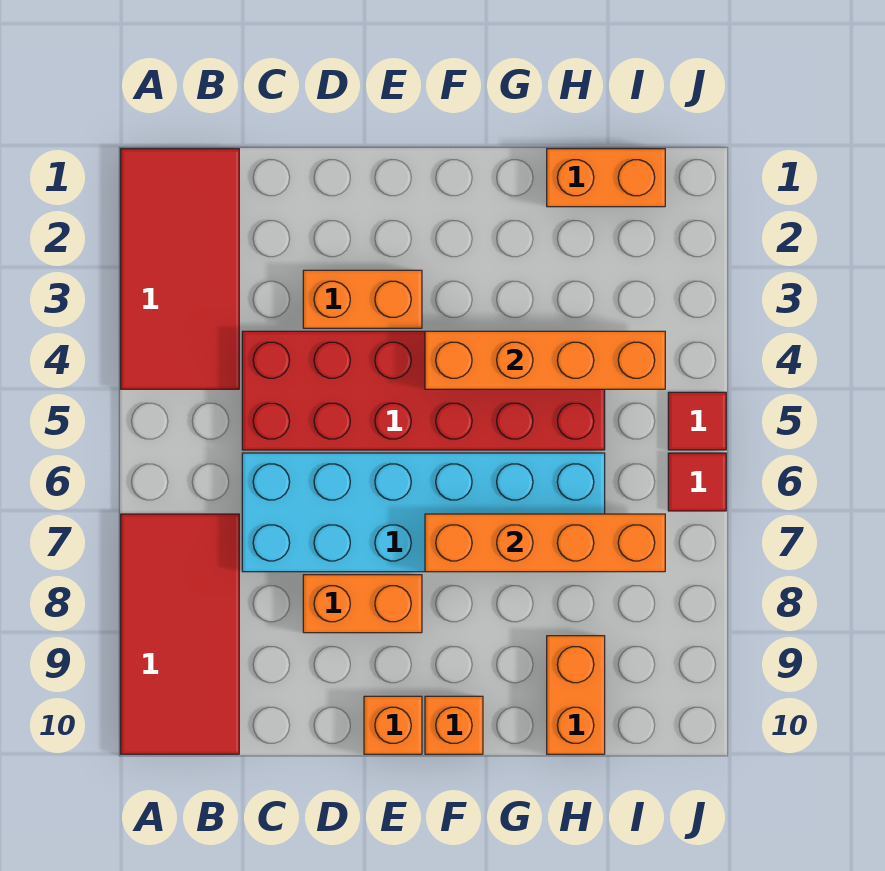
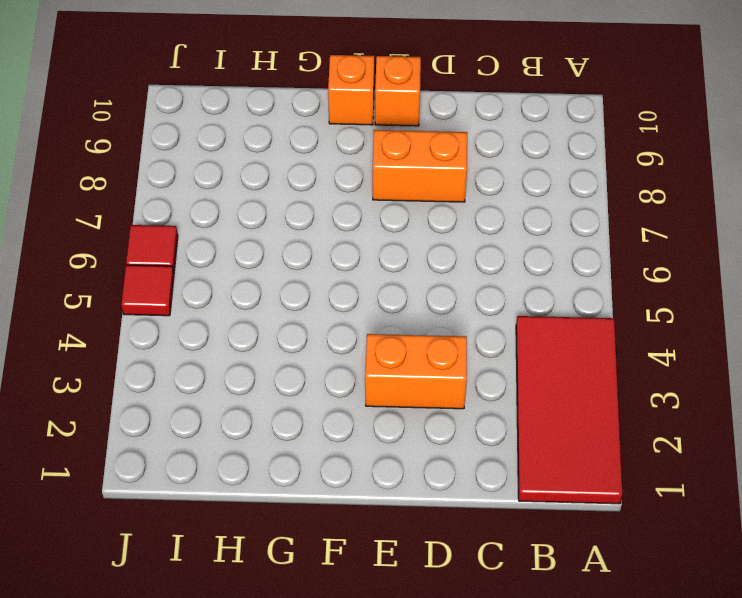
none -> red 2x4 tile [121,514,239,754]
none -> red 2x6 brick [242,331,605,450]
none -> cyan 2x6 brick [242,453,605,572]

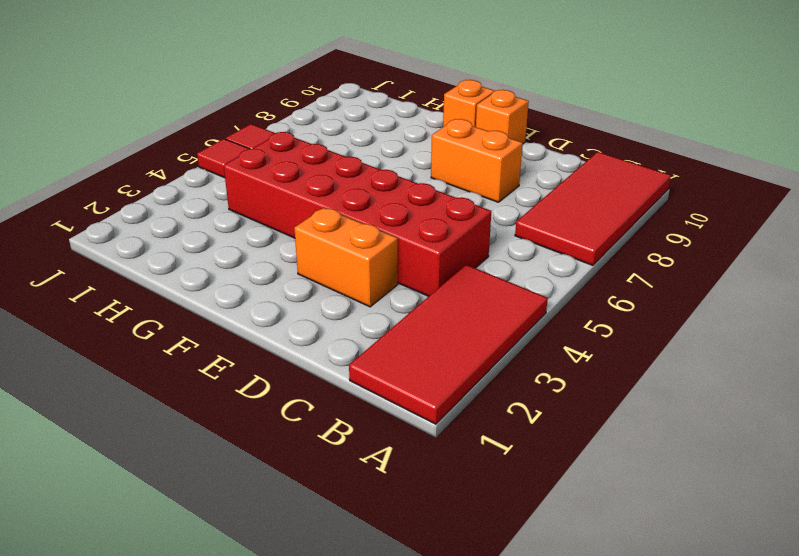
none -> cyan 2x6 brick [242,453,605,572]
none -> orange 1x2 brick [547,149,665,207]
none -> orange 1x2 brick [547,636,605,754]

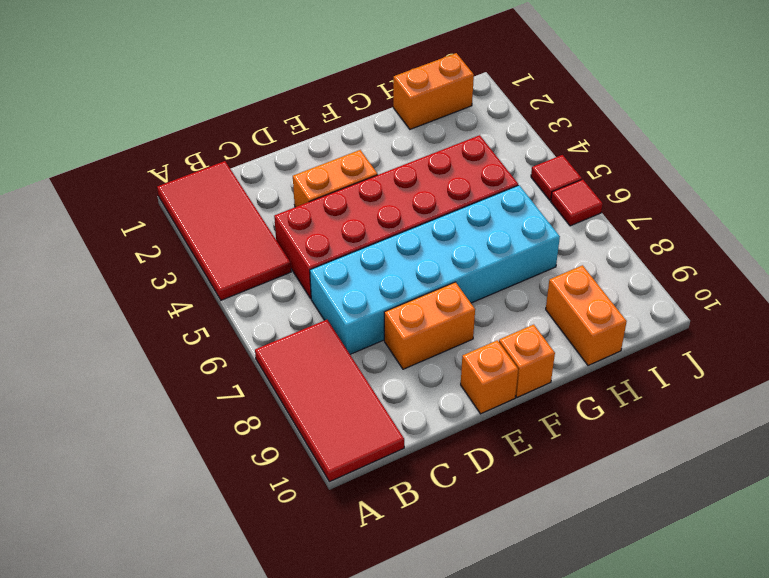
none -> orange 1x4 brick [425,331,665,389]
none -> orange 1x4 brick [425,514,665,572]

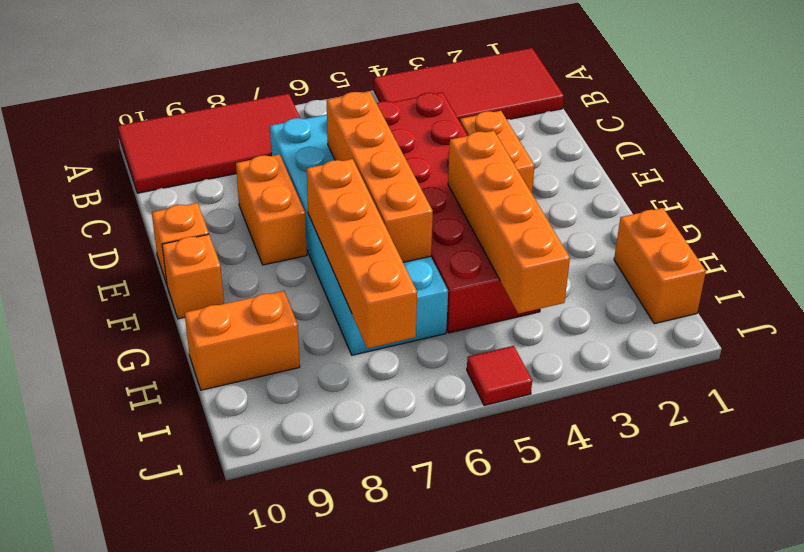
orange 1x4 brick [327,91,433,262] -> none
none -> red 1x1 tile [668,453,726,511]

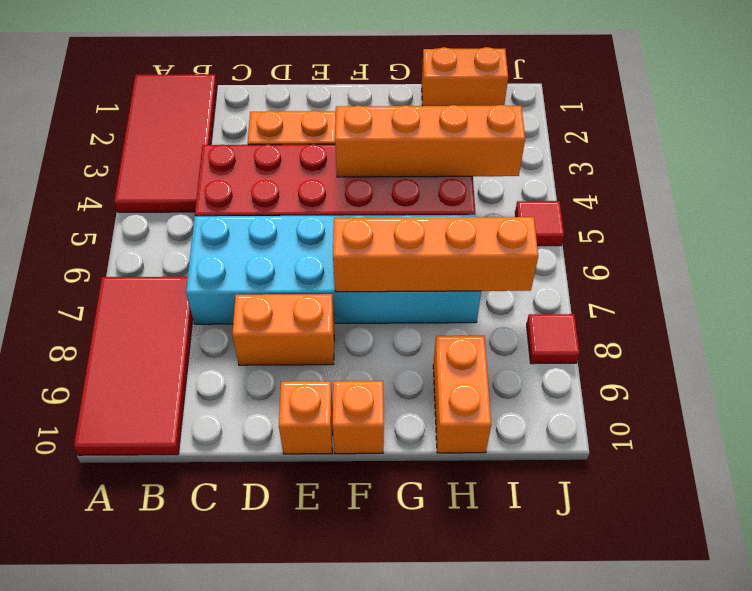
red 1x1 tile [527,314,580,364] -> red 1x1 tile moved to [668,453,726,511]

